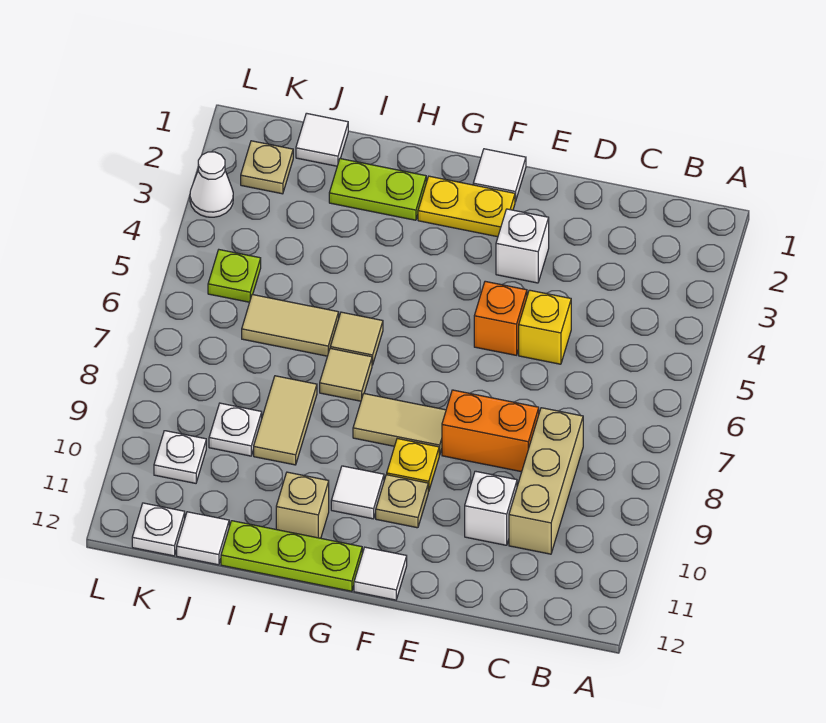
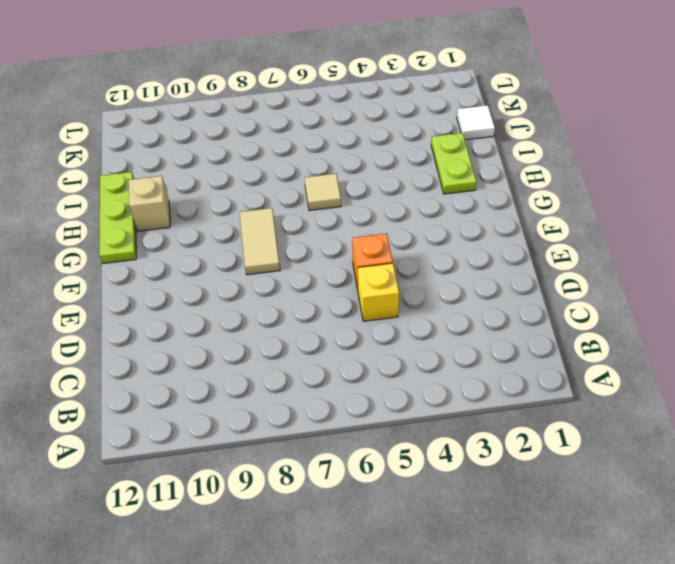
none -> tan 1x3 brick [509,408,583,554]
none -> orange 1x2 brick [442,390,539,472]
none -> white 1x1 brick [465,471,517,545]

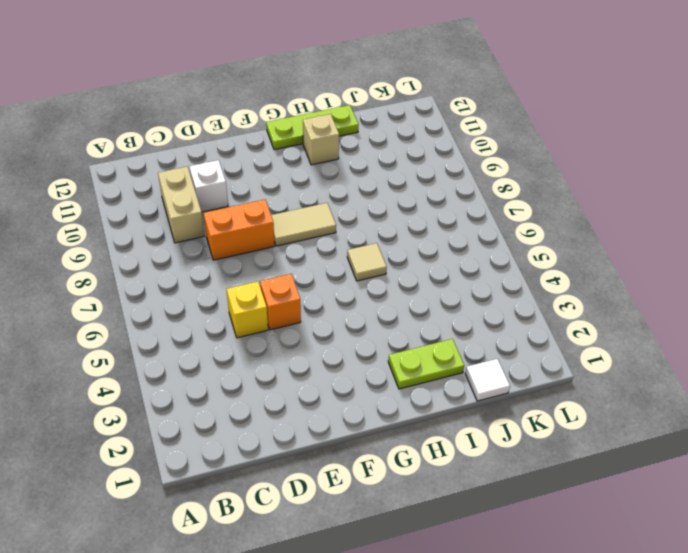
tan 1x2 brick [158,167,204,243] -> tan 1x3 brick [509,408,583,554]
none -> white 1x1 brick [496,209,549,283]
none -> white 1x1 tile [473,149,526,202]
none -> yellow 1x2 plate [418,176,515,237]

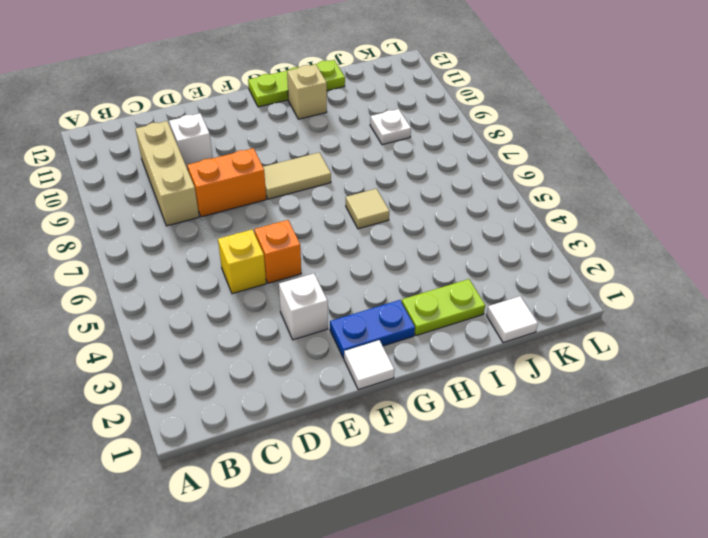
blue 1x2 plate [330,300,415,358] -> yellow 1x2 plate [418,176,515,237]
none -> yellow 1x1 plate [387,439,439,492]
none -> tan 1x1 plate [376,475,428,528]
none -> white 1x1 tile [354,547,407,600]

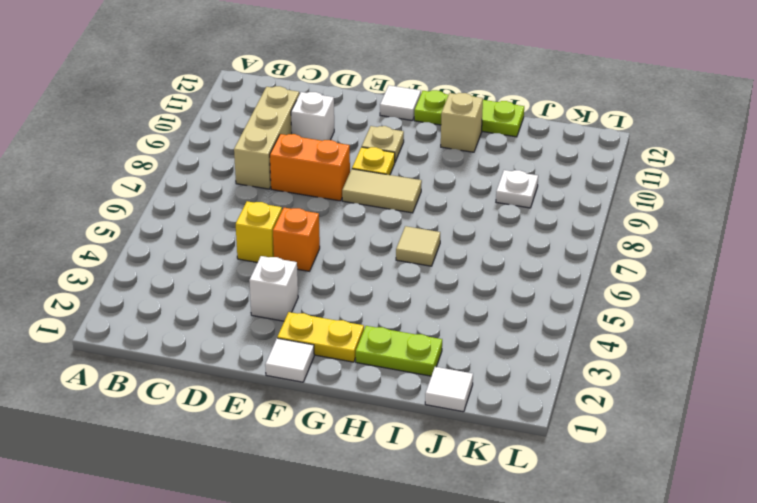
none -> white 1x1 tile [331,466,384,519]
none -> tan 1x1 tile [320,348,372,401]
none -> tan 1x2 tile [242,295,339,356]

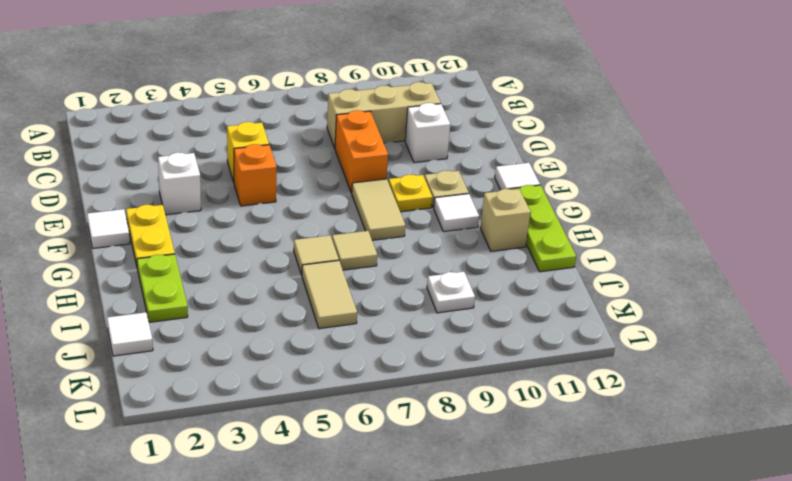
none -> tan 1x2 tile [254,376,317,465]
none -> white 1x1 tile [177,512,229,565]
none -> tan 1x1 plate [241,141,293,194]

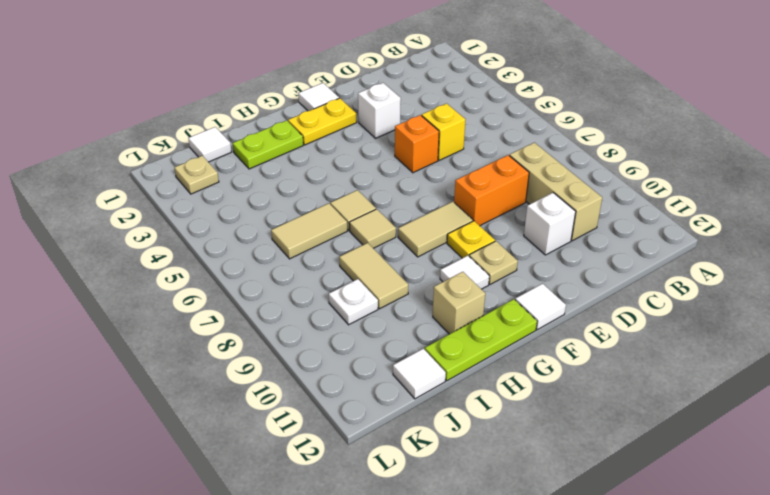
none -> lime 1x1 plate [208,250,261,302]
none -> white 1x1 plate [154,431,206,483]
none -> white 1x1 plate [132,503,185,556]

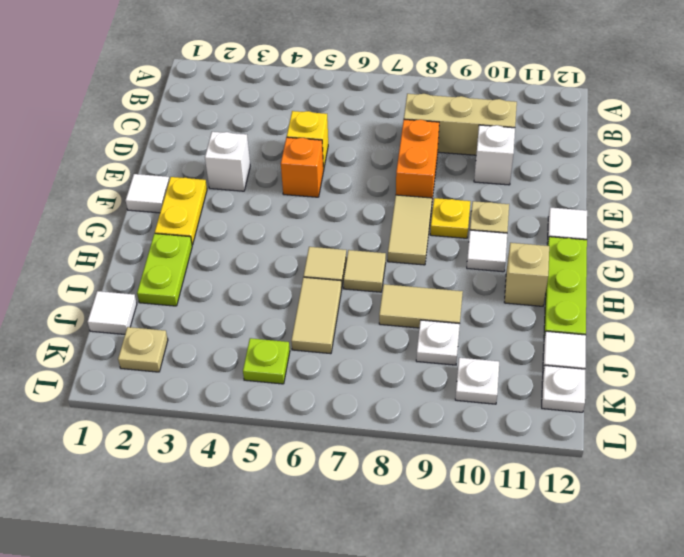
none -> white 1x1 cone [190,152,233,217]

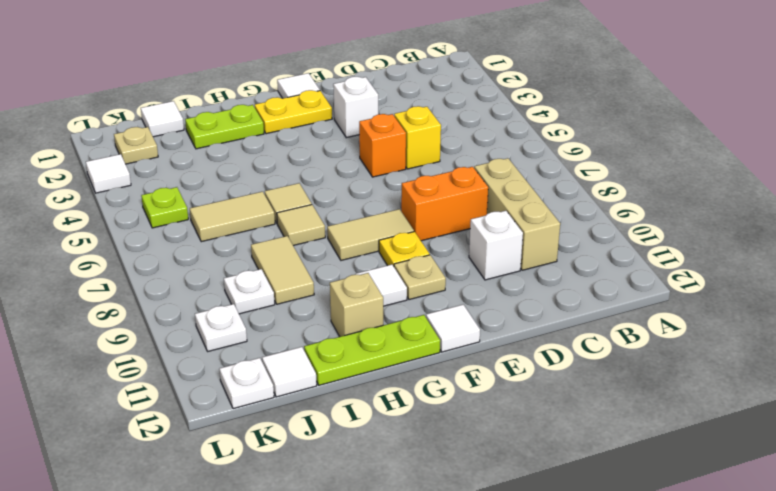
white 1x1 tile [86,154,131,193] -> white 1x1 cone [190,152,233,217]

